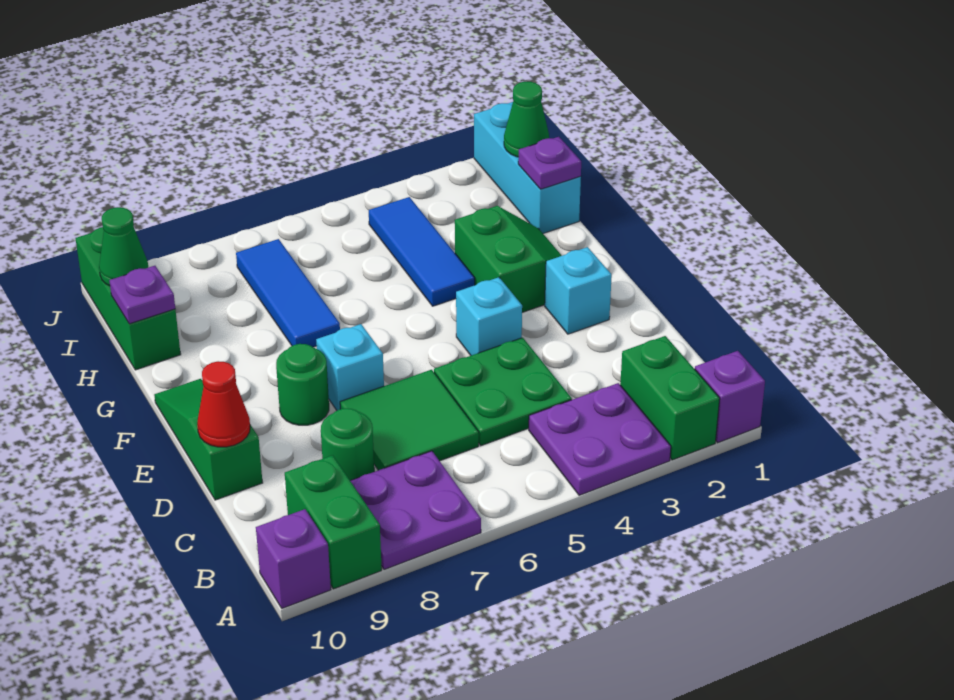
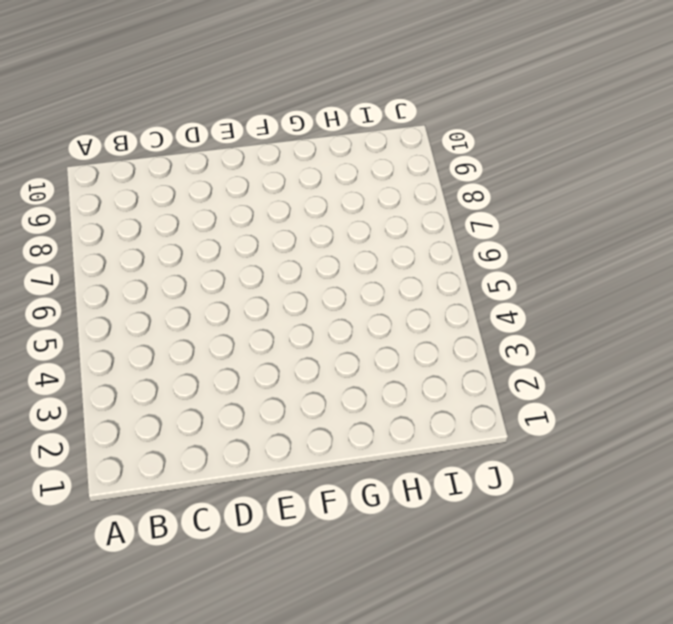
none -> purple 1x1 brick [695,351,765,443]
none -> green 1x2 brick [620,336,720,460]
none -> purple 2x2 plate [529,383,671,495]

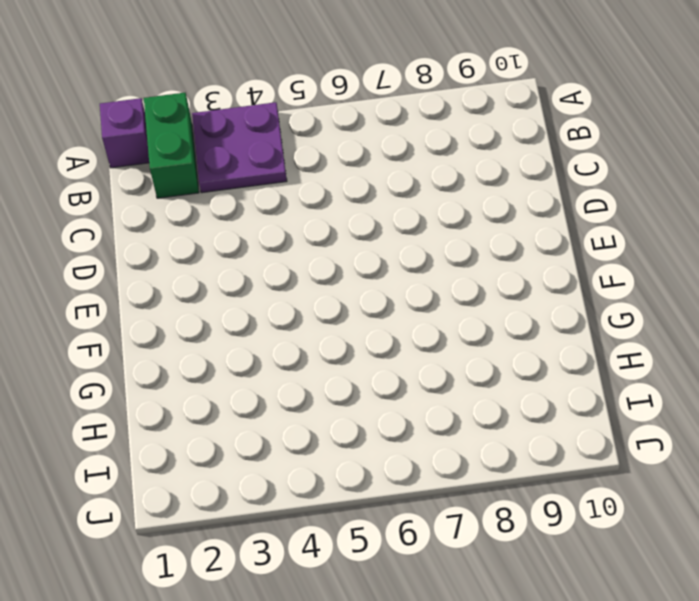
none -> purple 2x2 plate [351,451,481,570]
none -> green 1x2 brick [285,455,382,589]
none -> purple 1x1 brick [256,509,331,608]

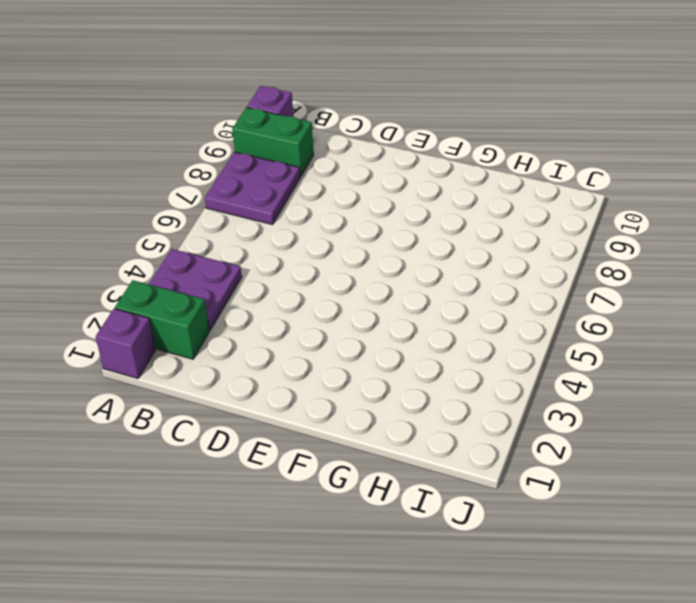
none -> green 2x2 plate [434,338,572,446]
none -> green 2x2 tile [340,370,479,470]
none -> green 1x1 round brick [321,408,374,481]

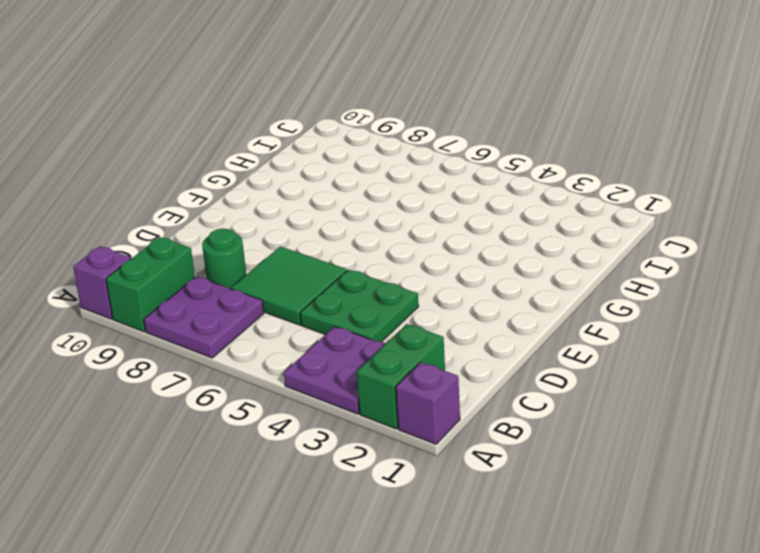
none -> green 1x3 slope [154,379,263,500]
none -> cyan 1x1 brick [545,247,612,334]
none -> cyan 1x1 brick [456,277,522,356]

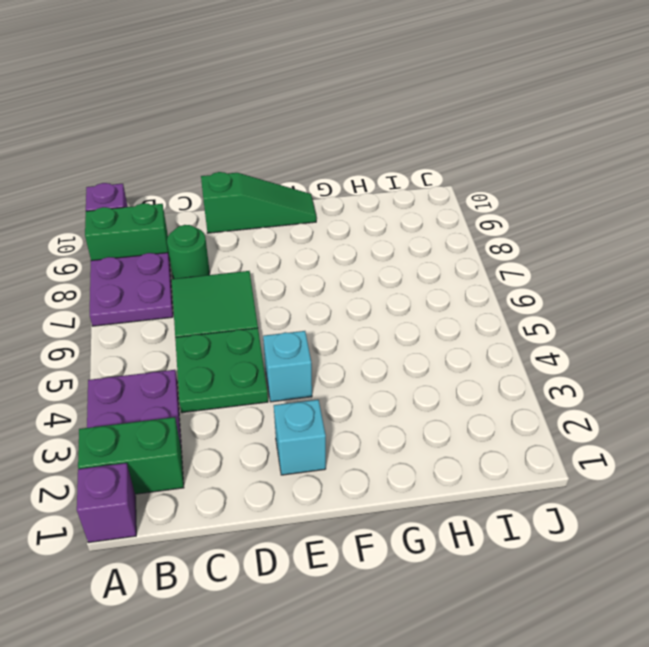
none -> cyan 1x1 brick [316,324,384,410]
none -> green 1x1 round brick [276,344,329,425]
none -> green 2x2 slope [455,206,562,312]

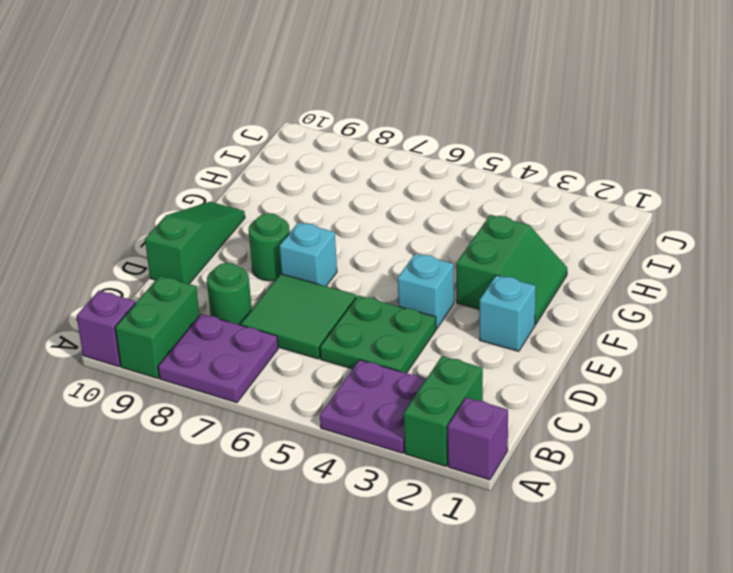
none -> blue 1x3 tile [369,197,475,306]
none -> blue 1x3 tile [236,239,340,347]
none -> cyan 1x3 brick [474,102,581,233]

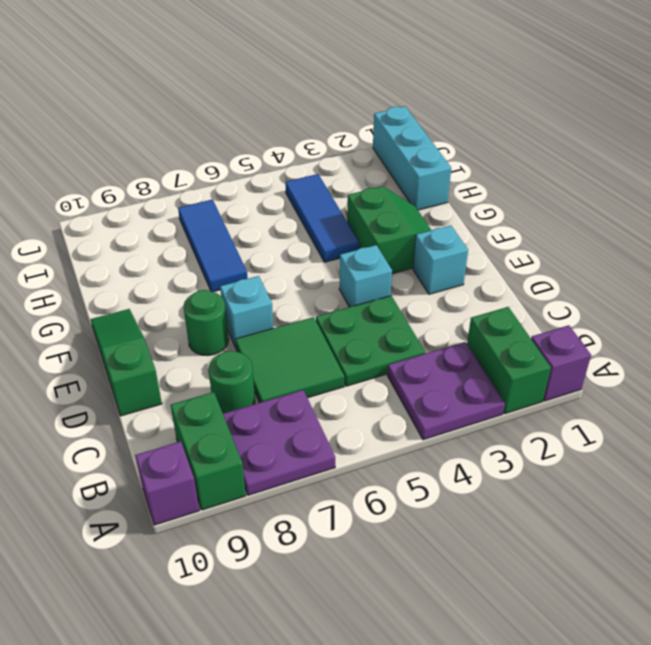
none -> green 1x3 brick [76,227,181,370]
none -> red 1x1 cone [197,361,250,447]
none -> purple 1x1 plate [518,137,581,189]

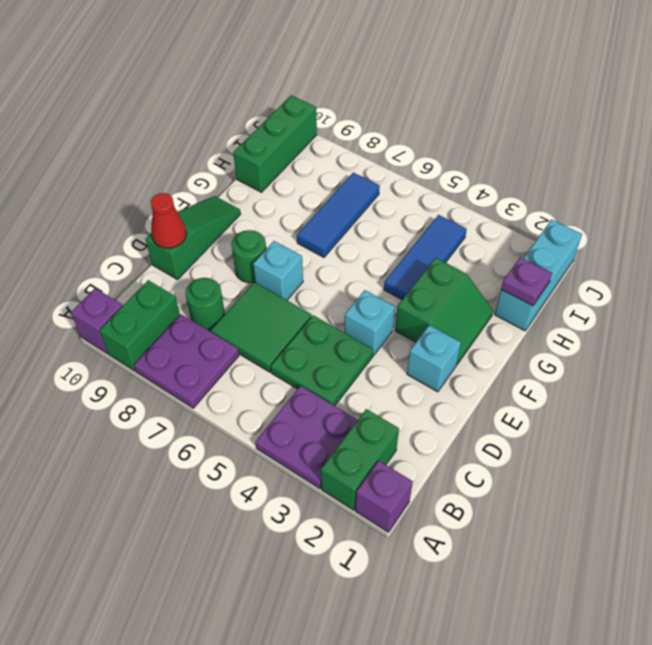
none -> purple 1x1 plate [109,266,175,324]
none -> green 1x1 cone [504,82,549,157]
none -> green 1x1 cone [99,207,148,286]

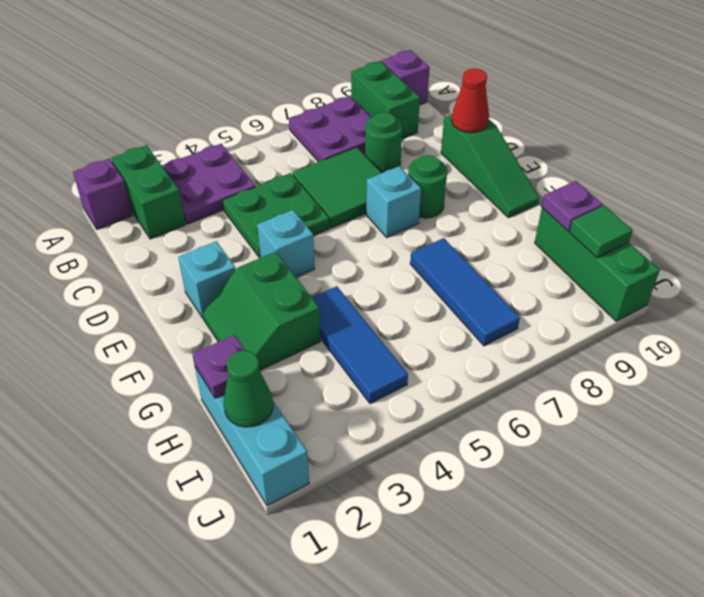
green 1x1 tile [569,206,633,258] -> green 1x1 cone [99,207,148,286]

